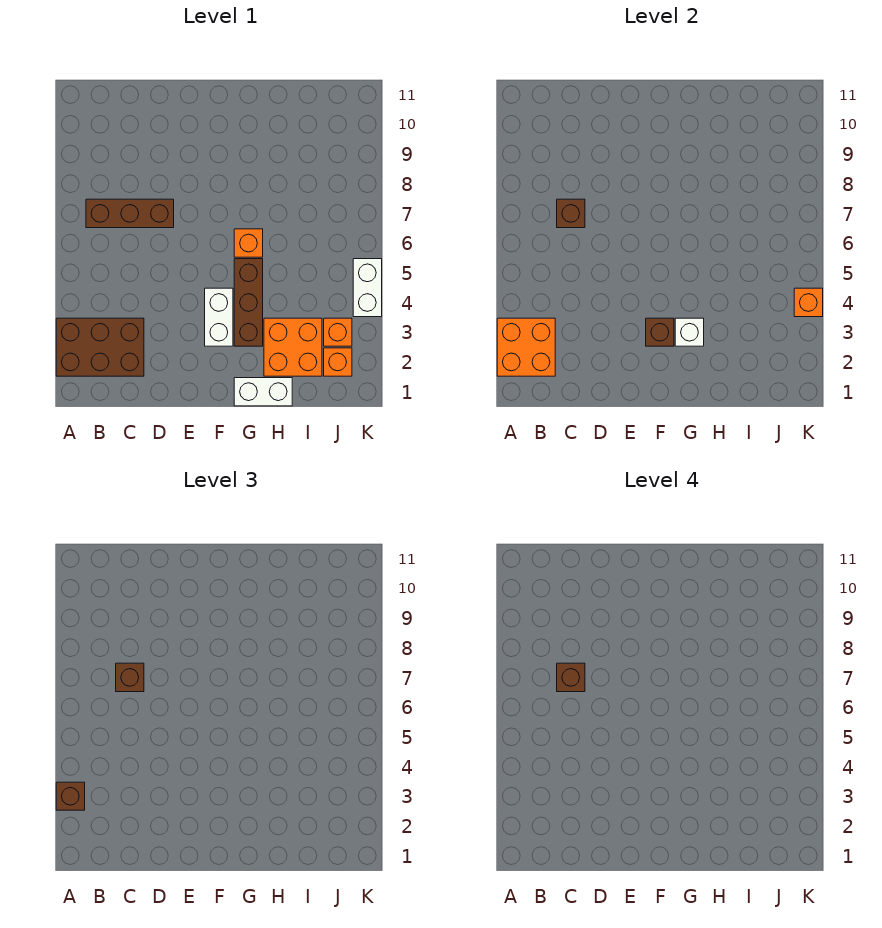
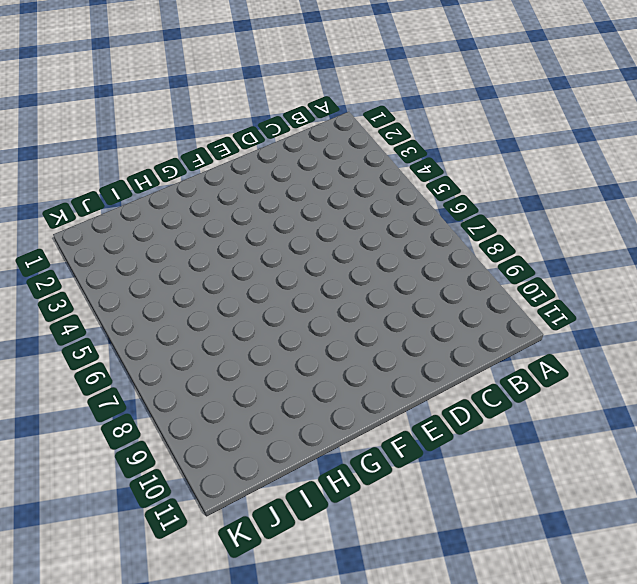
none -> brown 2x3 brick [56,318,144,376]
none -> brown 1x3 brick [86,199,174,228]
none -> white 1x2 brick [205,288,233,346]

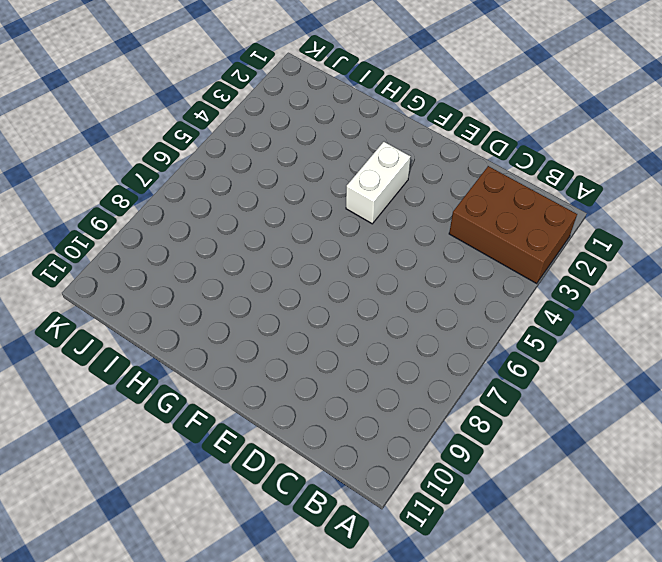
none -> brown 1x3 brick [86,199,174,228]
none -> white 1x2 brick [234,378,292,406]
none -> brown 1x3 brick [234,259,263,346]

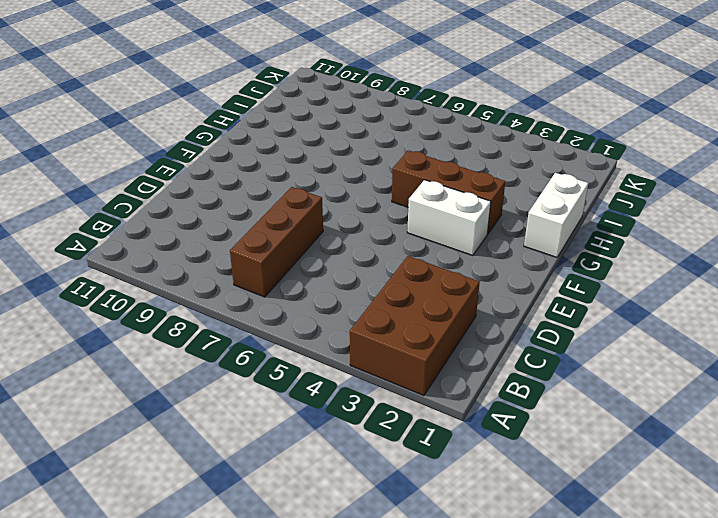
none -> orange 1x1 brick [234,229,263,257]
none -> orange 2x2 brick [264,318,322,376]
none -> orange 1x1 brick [324,348,352,376]

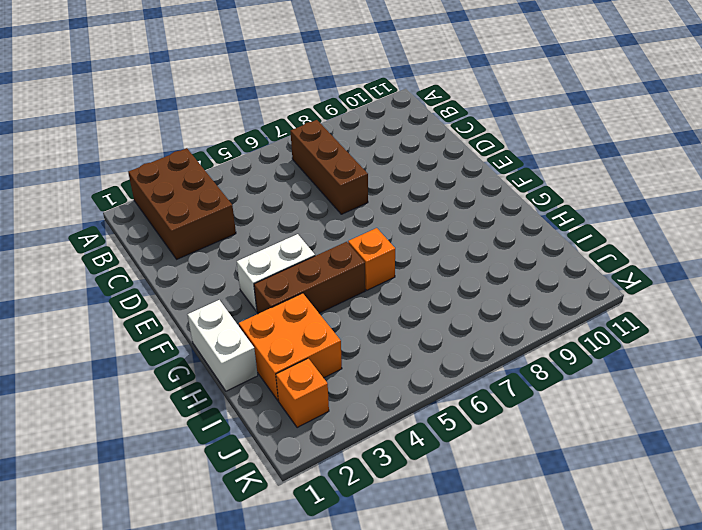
none -> orange 1x1 brick [324,318,352,346]
none -> white 1x2 brick [353,259,382,317]
none -> orange 2x2 brick [497,318,555,376]

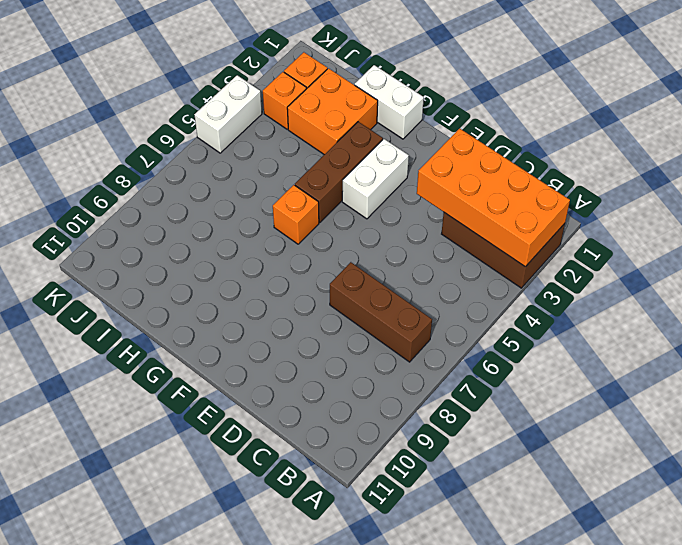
orange 2x4 brick [417,128,570,267] -> orange 2x2 brick [497,318,555,376]
none -> brown 1x1 brick [557,199,585,228]
none -> brown 1x1 brick [646,318,674,346]
none -> white 1x1 brick [675,318,704,346]

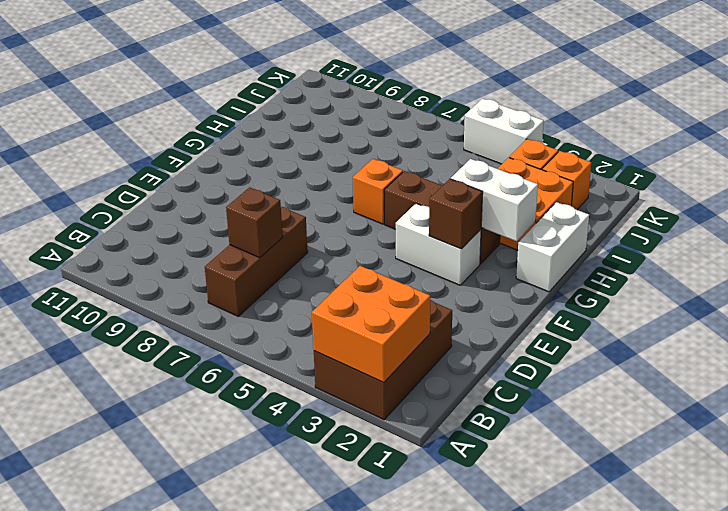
white 1x2 brick [451,159,538,241] -> white 1x1 brick [675,318,704,346]
none -> orange 1x1 brick [794,288,823,317]
none -> brown 1x1 brick [56,782,85,810]
none -> brown 1x1 brick [116,663,144,692]

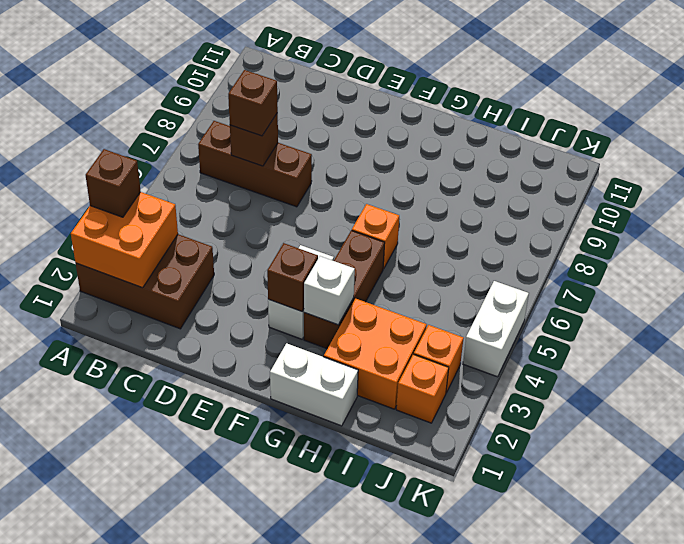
none -> orange 1x1 brick [794,288,823,317]
none -> brown 1x1 brick [557,663,585,692]

